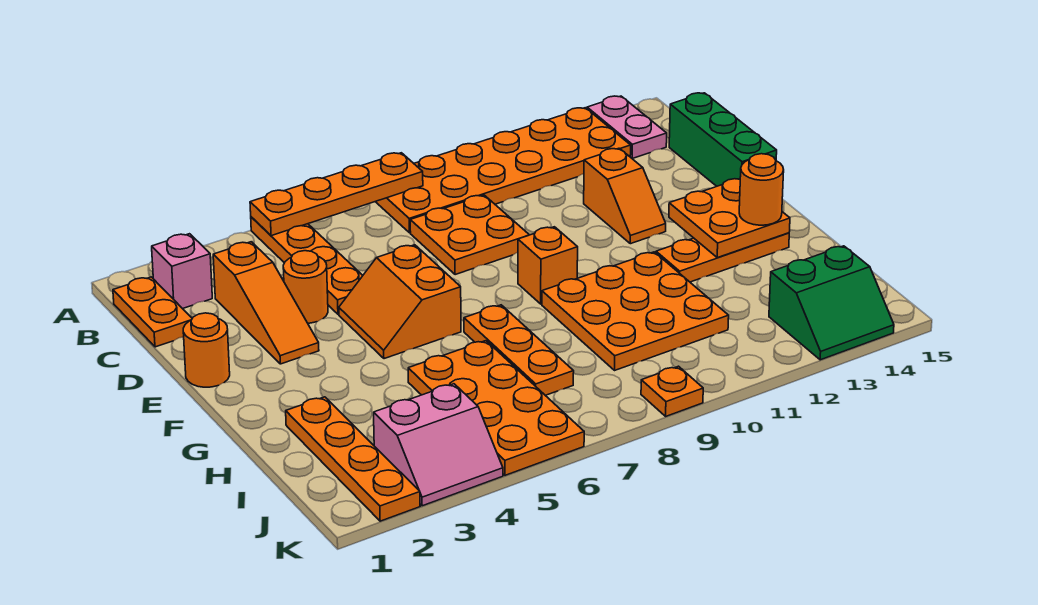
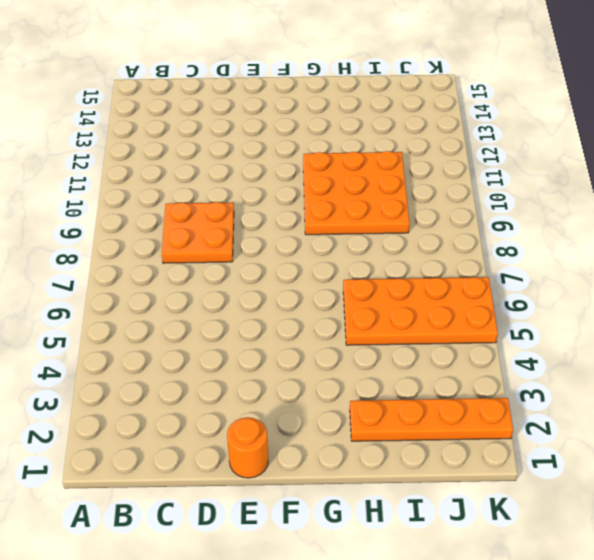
none -> orange 1x4 plate [251,217,363,314]
none -> orange 2x6 plate [375,108,631,233]
none -> pink 1x2 plate [587,96,667,159]

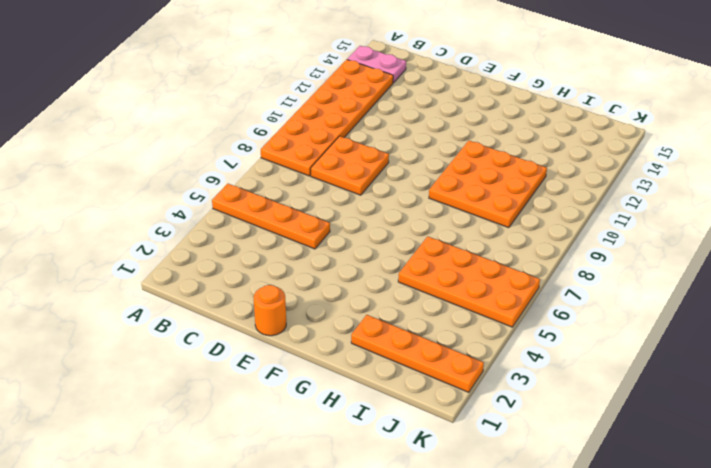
none -> orange 1x2 plate [113,277,192,347]
none -> pink 1x1 brick [152,234,212,309]
none -> orange 1x3 slope [213,242,319,364]

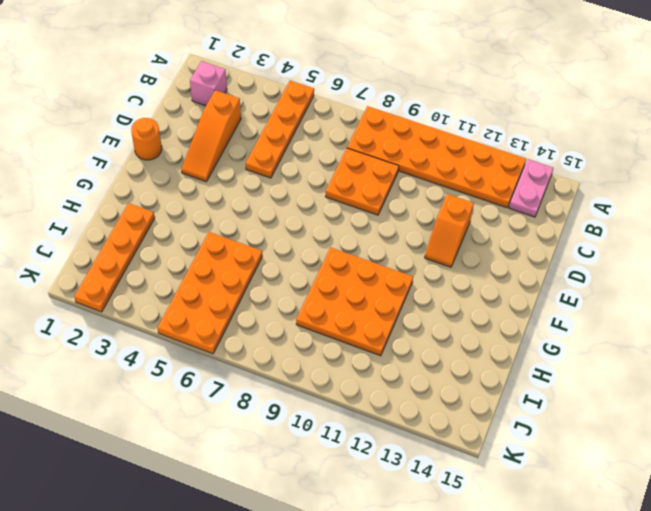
none -> orange 1x2 plate [113,277,192,347]
none -> green 1x3 brick [669,93,777,186]
none -> orange 1x1 round brick [283,251,328,323]

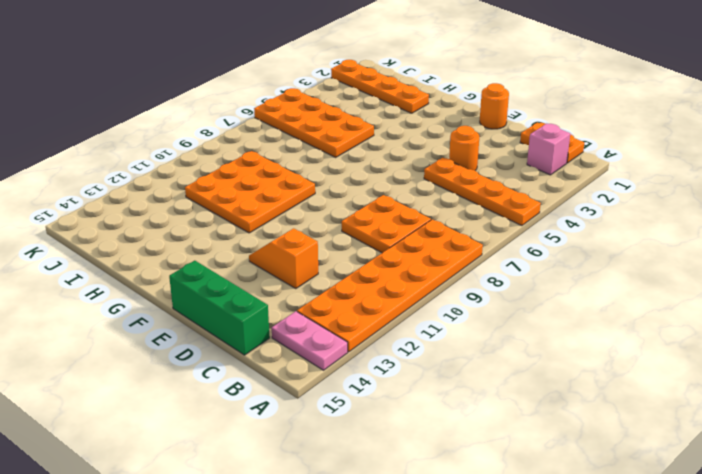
none -> orange 1x3 slope [213,242,319,364]
none -> orange 2x2 slope [339,245,461,359]
none -> orange 1x1 brick [518,227,578,304]

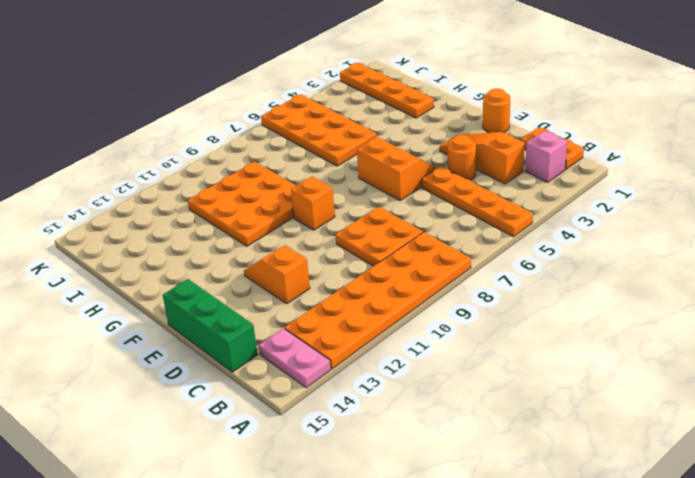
none -> orange 1x3 plate [464,305,574,395]
none -> orange 1x3 plate [656,233,789,282]
none -> pink 2x2 slope [374,384,503,506]

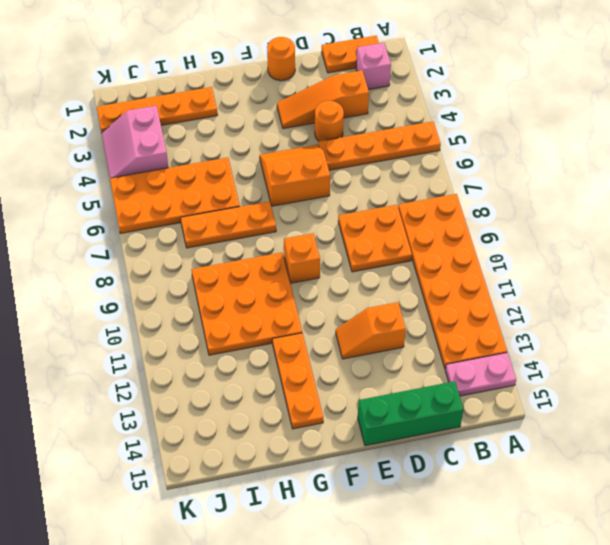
none -> green 2x2 slope [769,246,894,360]
none -> orange 1x1 plate [641,366,703,416]
none -> orange 1x4 plate [250,153,423,236]

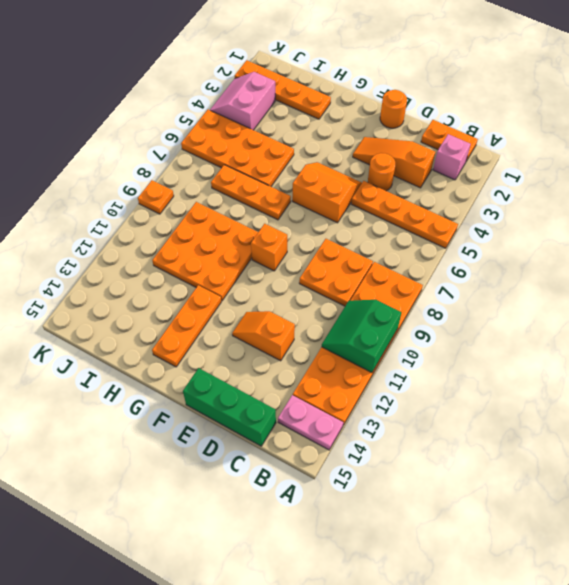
green 2x2 slope [322,300,401,373] -> green 2x2 slope moved to [769,246,894,360]
none -> orange 1x4 plate [250,153,423,236]
none -> orange 2x2 plate [669,179,790,258]
none -> orange 1x1 round brick [739,154,784,225]

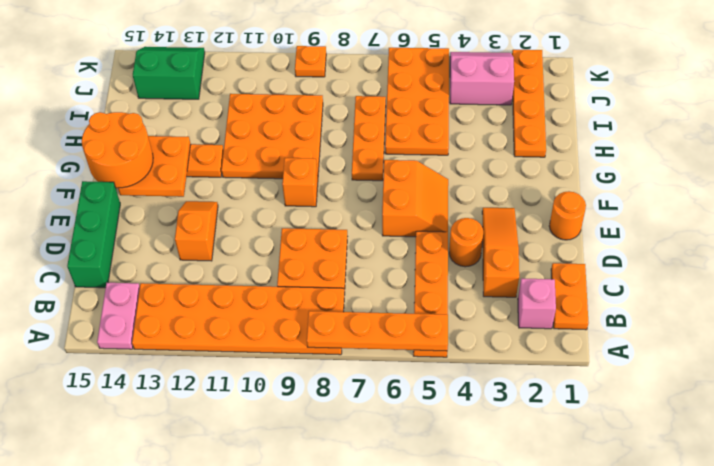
orange 2x2 round brick [82,112,153,188] -> orange 1x1 round brick [739,154,784,225]

